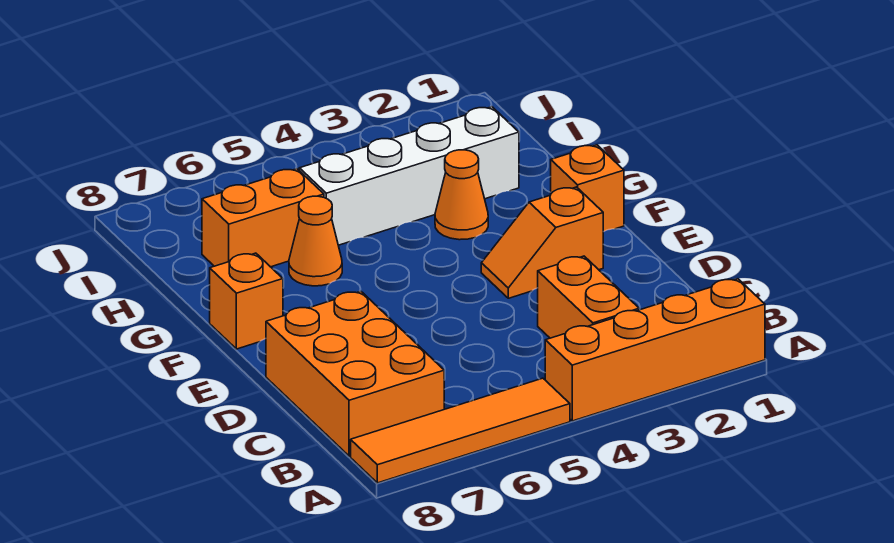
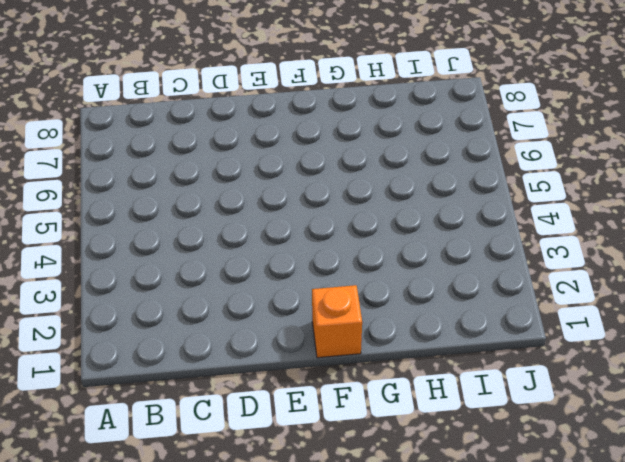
none -> orange 1x4 brick [545,279,765,421]
none -> orange 1x4 tile [351,378,570,483]

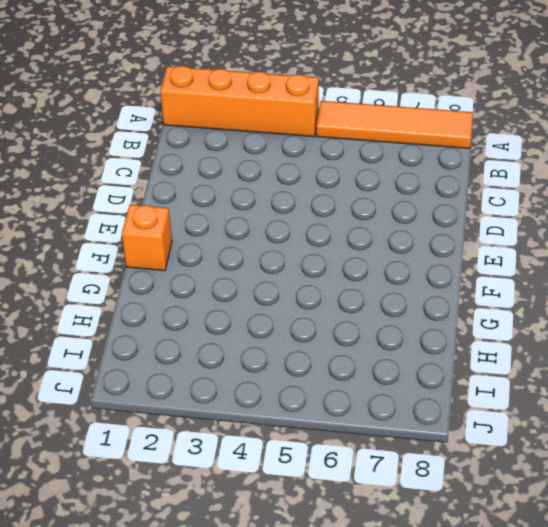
none -> orange 1x2 brick [538,256,639,338]
none -> orange 2x3 brick [266,291,444,456]

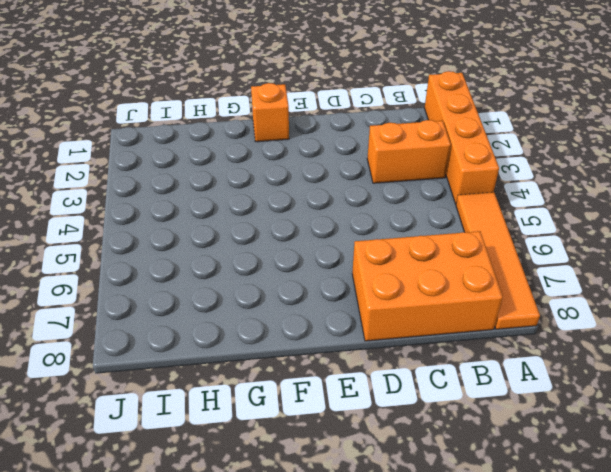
none -> orange 1x2 slope [481,187,603,298]
none -> orange 1x1 brick [210,253,283,349]

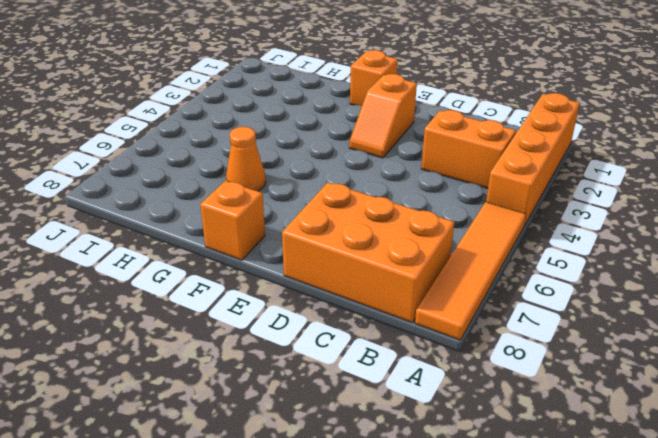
none -> orange 1x1 cone [435,150,488,240]
none -> white 1x4 brick [299,107,519,245]

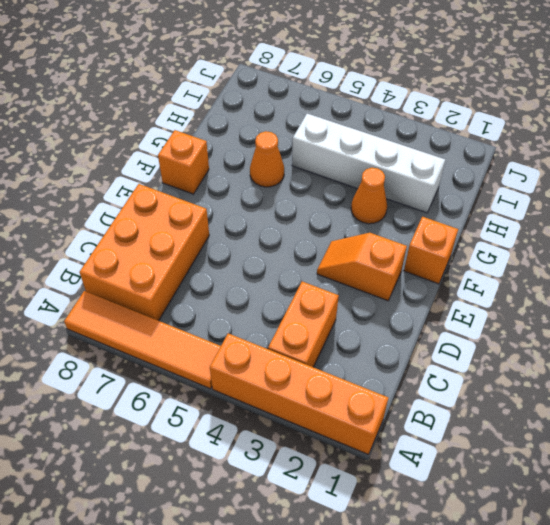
none -> orange 1x2 brick [202,169,324,267]

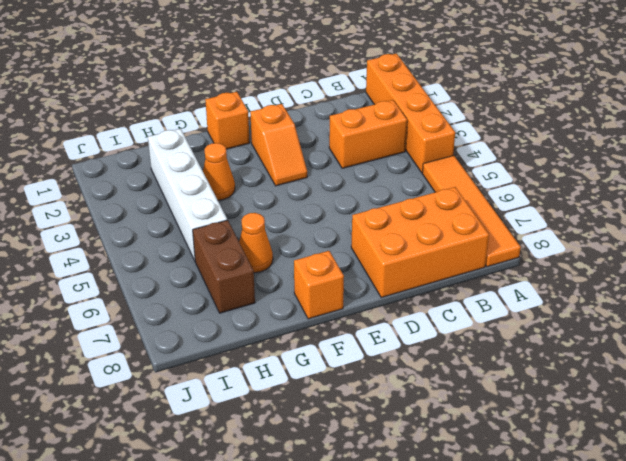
brown 1x2 brick [193,220,255,313] -> orange 1x2 brick [202,169,324,267]

